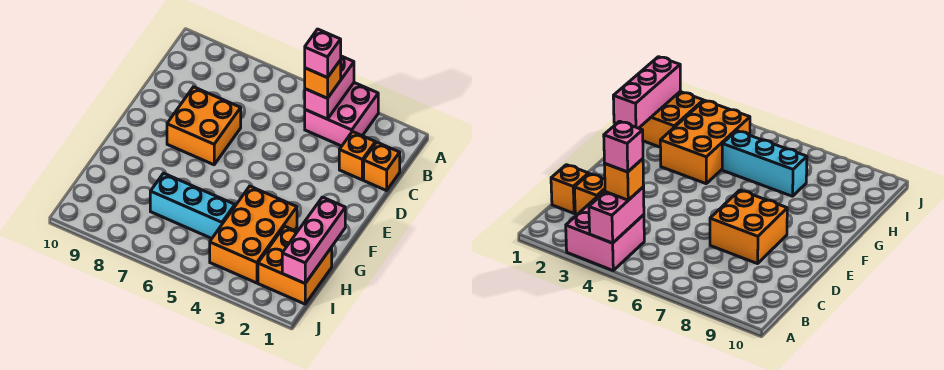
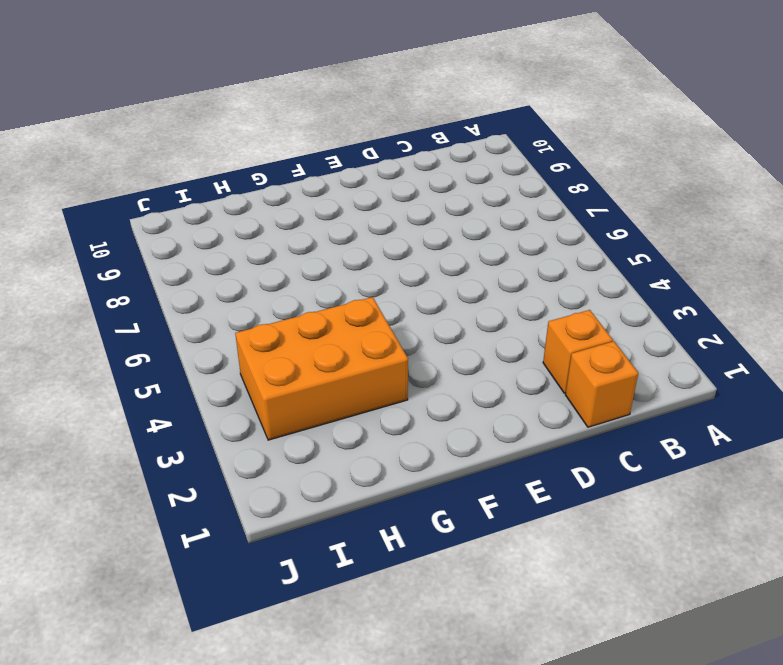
none -> pink 2x2 brick [305,83,378,146]
none -> orange 2x2 brick [167,87,241,165]

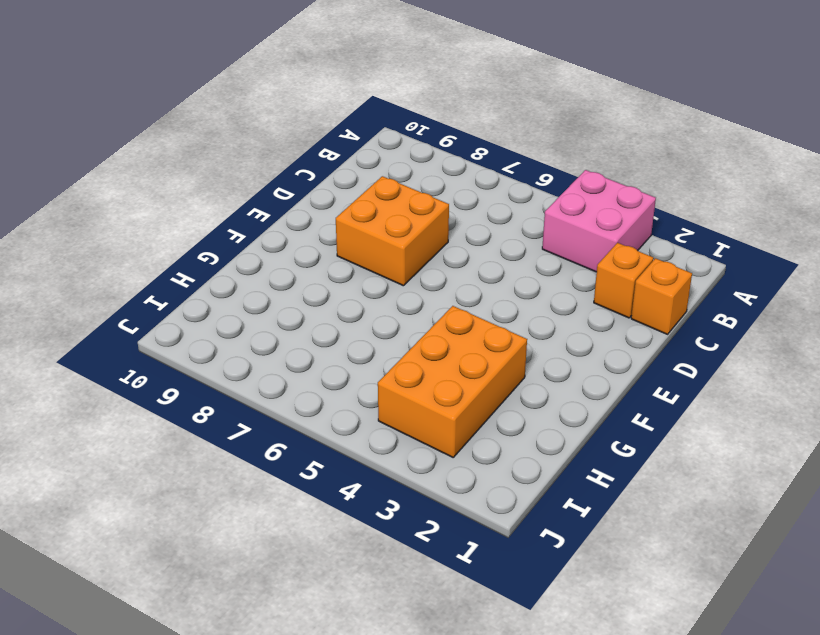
none -> orange 2x2 brick [258,226,332,304]
none -> cyan 1x3 brick [150,173,235,238]

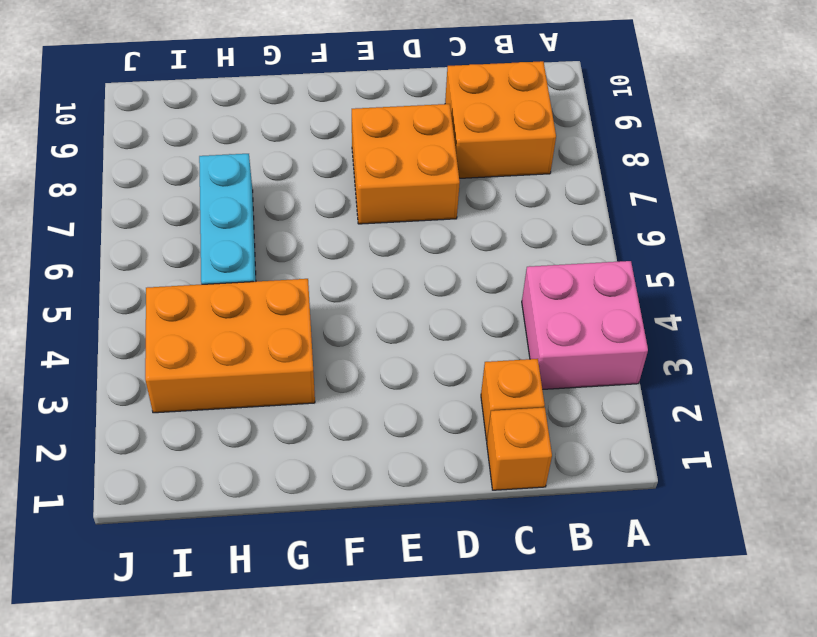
orange 2x2 brick [445,61,556,178] -> orange 2x2 brick moved to [258,226,332,304]
none -> pink 1x2 brick [305,56,354,119]
none -> pink 1x3 brick [282,197,345,283]

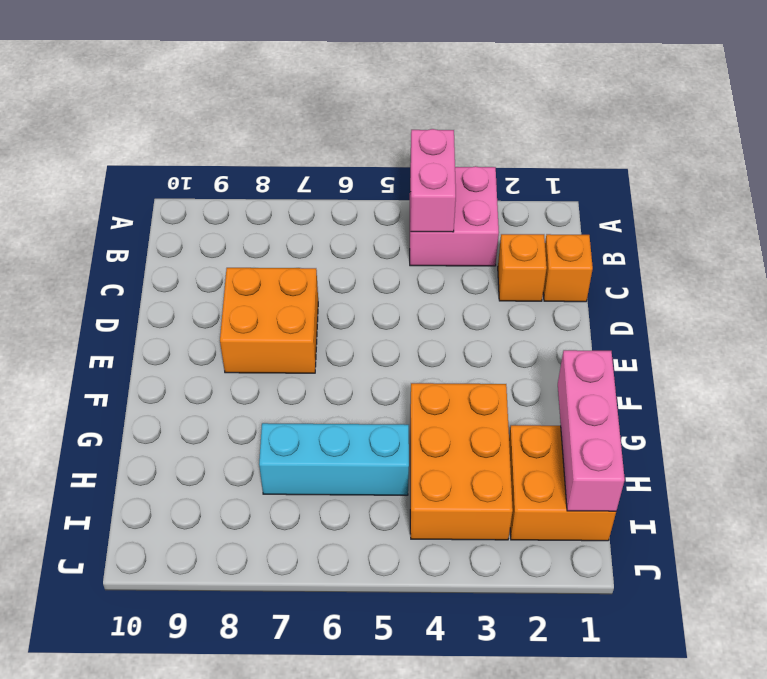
none -> orange 1x1 brick [305,60,341,98]
none -> pink 1x1 brick [305,29,341,78]

